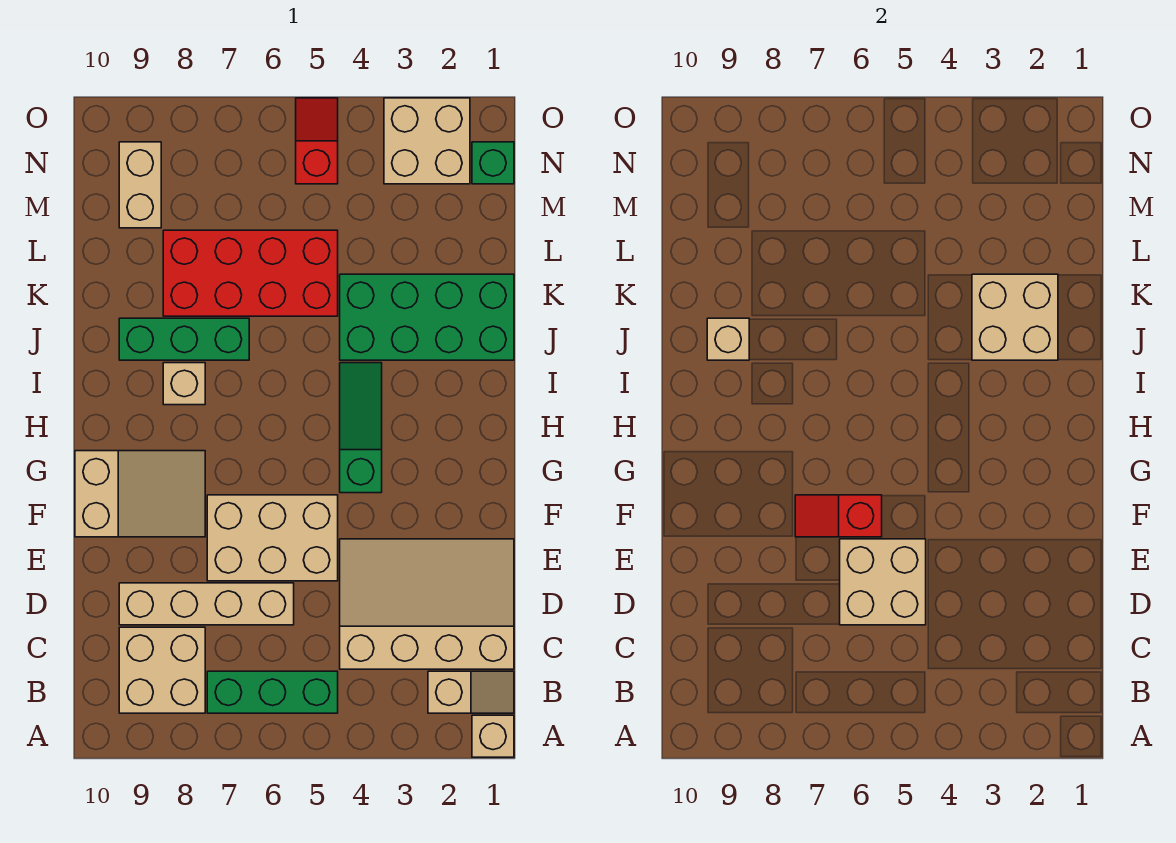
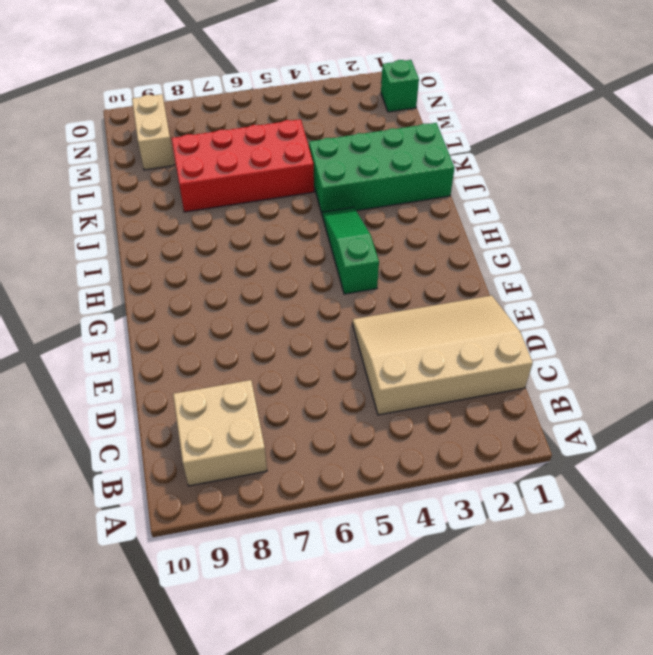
none -> tan 1x1 brick [472,715,514,757]
none -> tan 1x2 slope [428,671,514,713]
none -> green 1x3 brick [207,671,338,713]

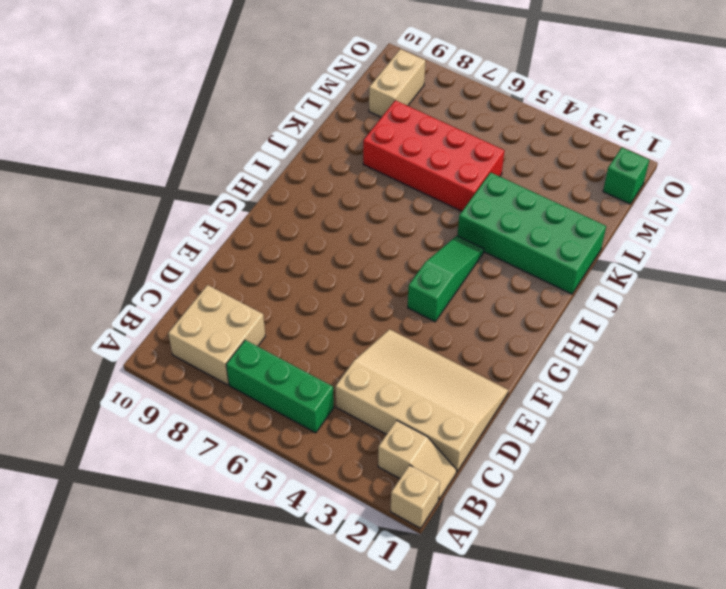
none -> tan 1x4 brick [119,583,294,625]
none -> tan 2x3 brick [207,495,338,581]
none -> tan 2x3 slope [75,451,205,537]

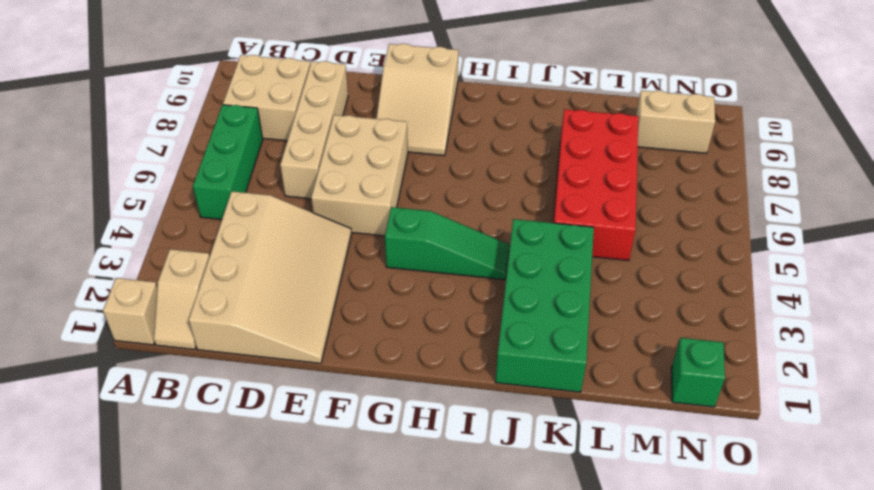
none -> tan 1x1 brick [163,363,205,405]
none -> green 1x3 brick [119,318,249,360]
none -> tan 2x2 brick [384,98,470,184]

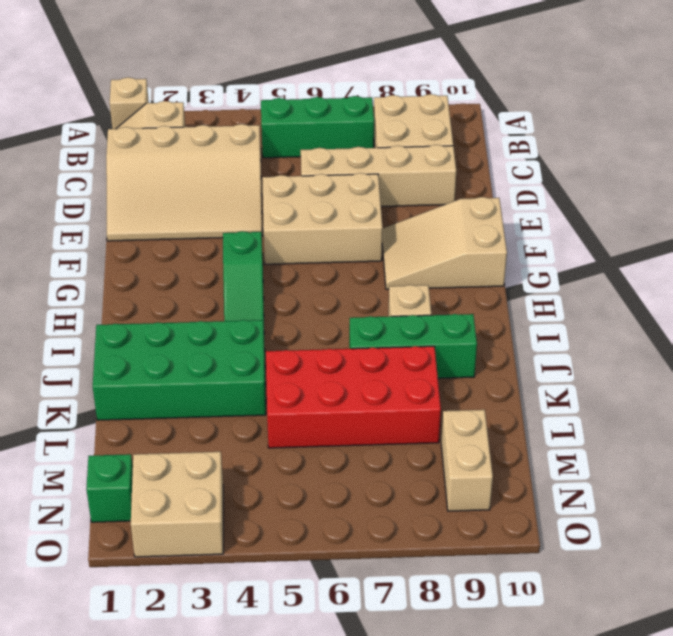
none -> red 1x2 slope [296,98,338,184]
none -> tan 2x2 brick [840,539,926,625]
none -> red 1x2 slope [795,495,882,537]

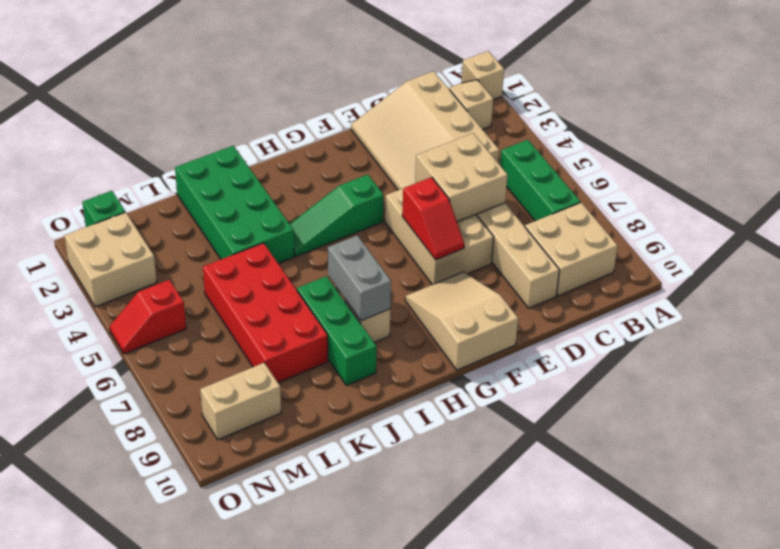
grey 1x2 brick [328,235,391,321] -> none
none -> tan 2x2 brick [972,274,1058,360]
none -> tan 1x1 brick [707,318,749,360]

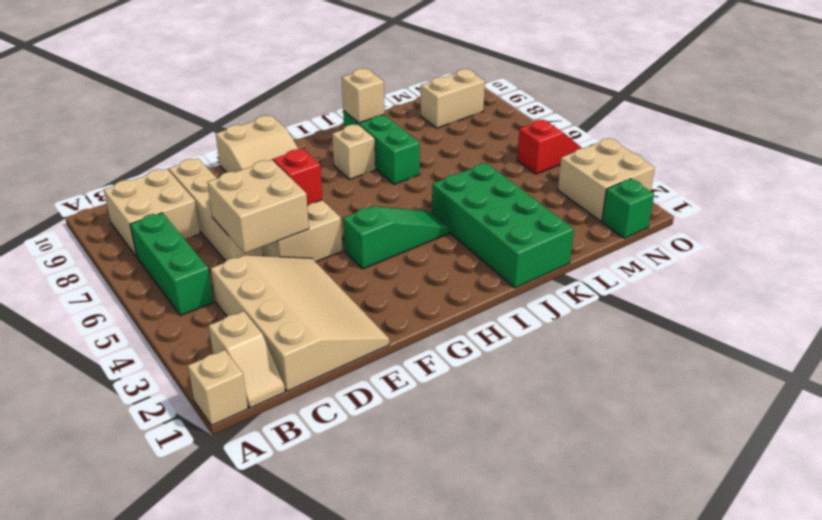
none -> red 2x4 brick [163,230,338,316]
none -> tan 2x2 brick [972,274,1058,360]

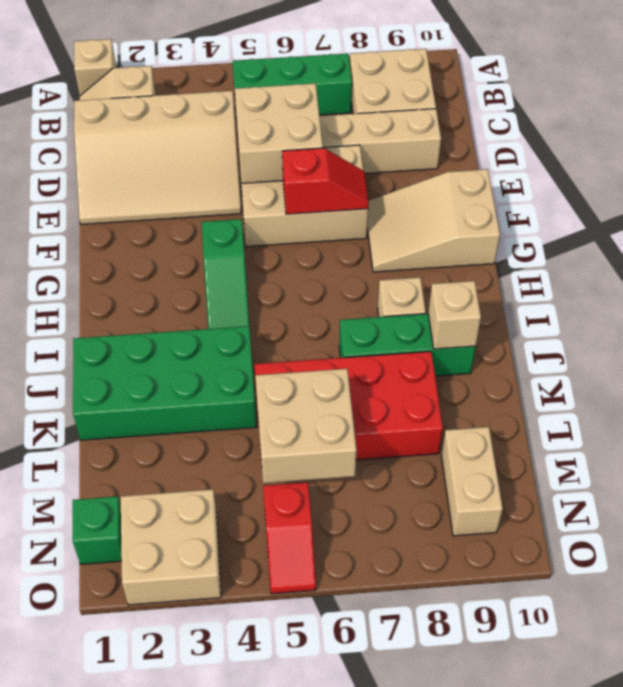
tan 2x2 brick [255,369,357,483] -> tan 2x2 brick moved to [972,274,1058,360]

